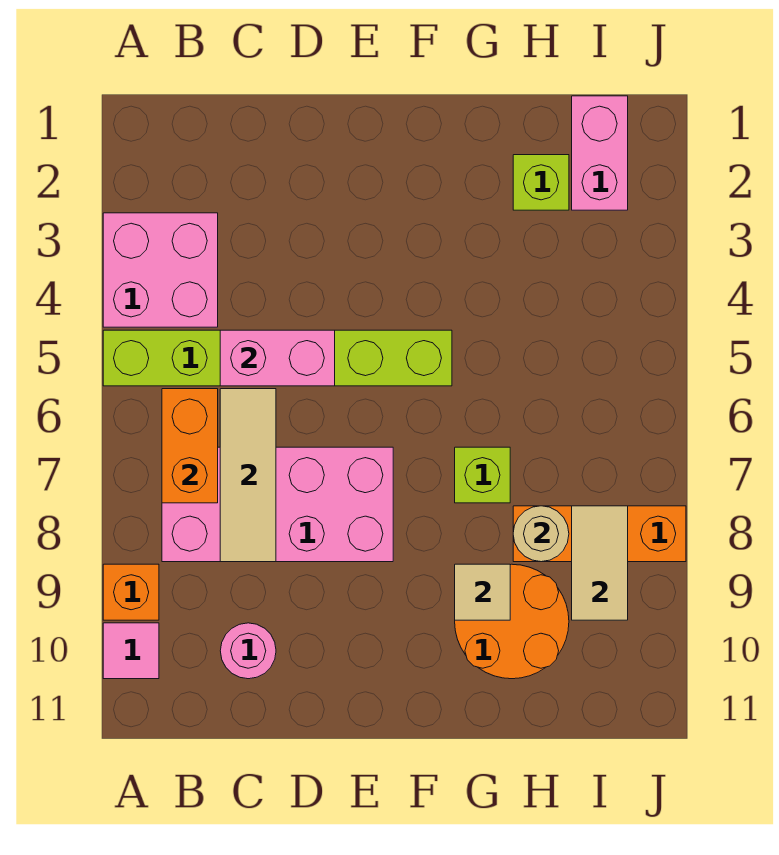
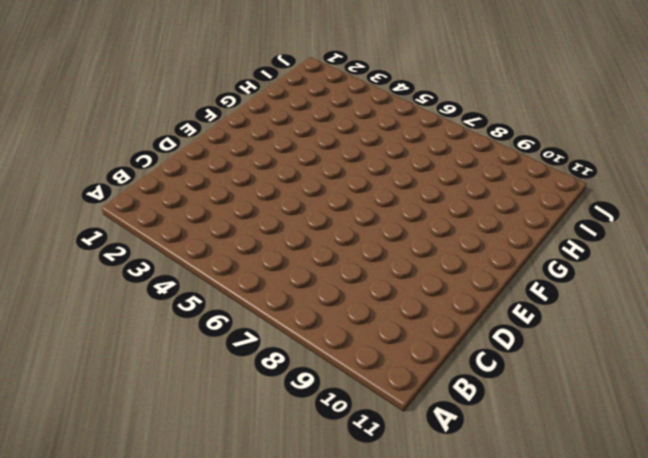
none -> pink 2x2 brick [103,213,218,327]
none -> lime 1x6 brick [103,330,452,386]
none -> orange 1x1 brick [103,564,159,620]

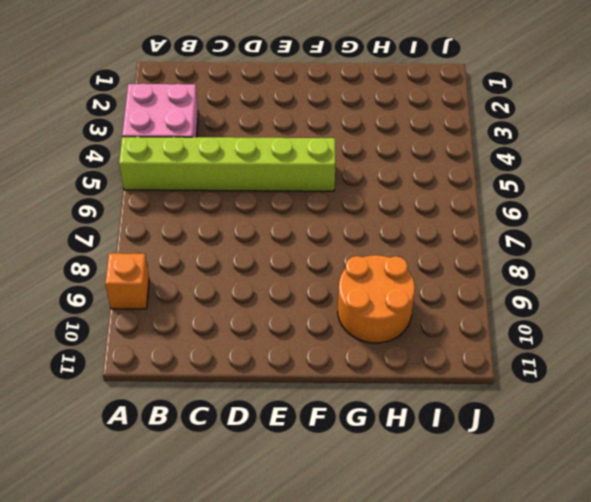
none -> pink 1x1 tile [103,623,159,679]
none -> pink 2x4 brick [162,447,393,562]
none -> pink 1x1 round brick [220,623,276,679]

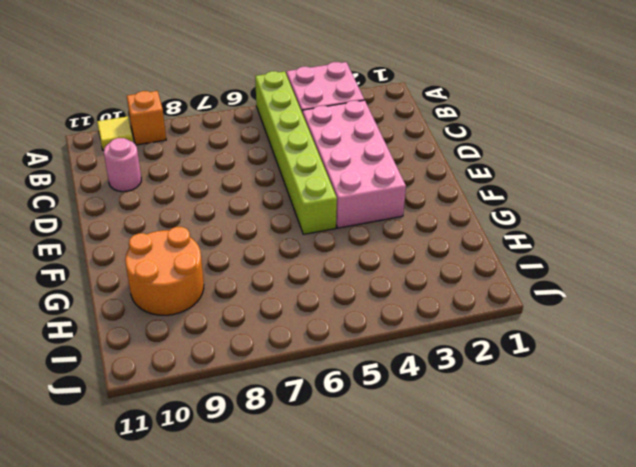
yellow 1x1 tile [97,116,133,150] -> pink 1x1 tile [103,623,159,679]
pink 2x4 brick [303,100,406,228] -> pink 2x4 brick moved to [162,447,393,562]
none -> lime 1x1 brick [455,447,510,503]
none -> lime 1x1 brick [513,155,569,210]
none -> orange 1x3 brick [513,506,686,562]

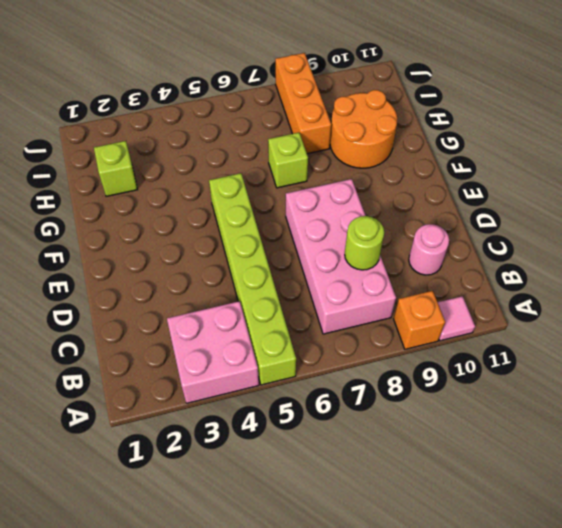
lime 1x1 round brick [345,216,384,270] -> tan 1x3 tile [220,389,276,562]
none -> pink 1x2 brick [572,96,628,210]
none -> orange 1x2 brick [162,389,218,503]
none -> pink 1x2 brick [220,330,335,386]

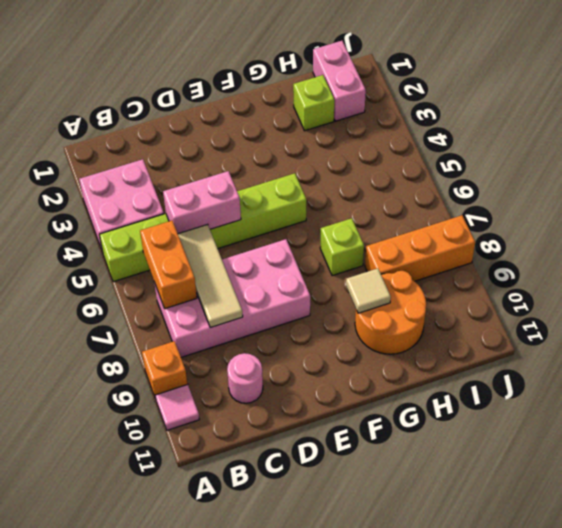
none -> tan 1x1 round brick [513,506,569,562]
none -> tan 1x2 tile [572,506,628,620]

